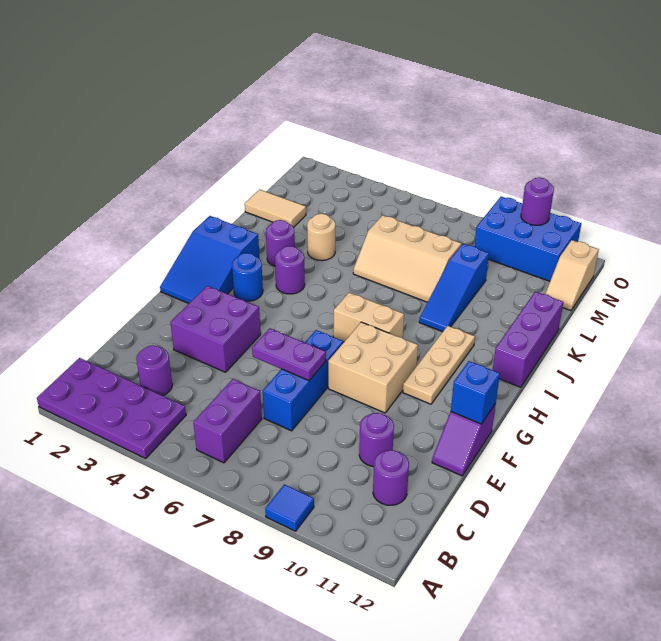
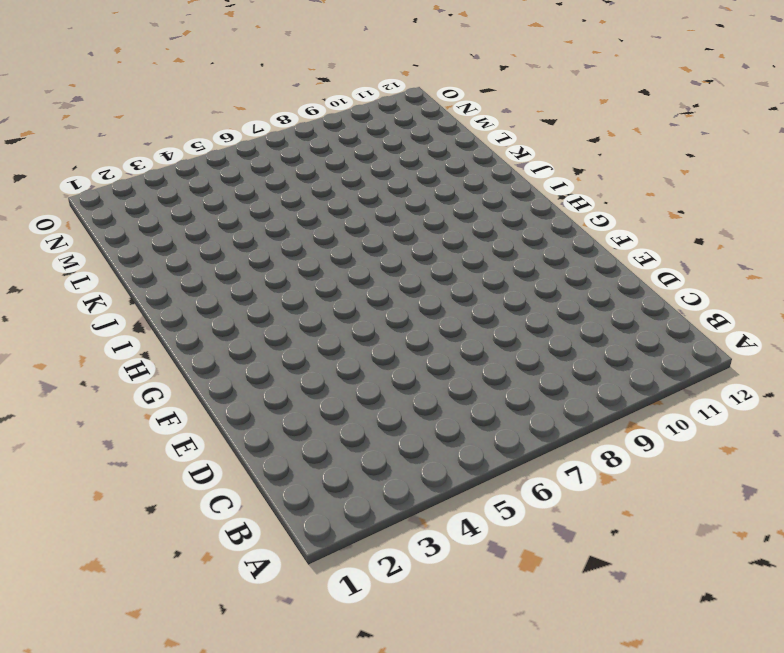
none -> purple 2x4 plate [37,358,186,458]
none -> blue 1x1 tile [265,484,314,531]
none -> purple 1x2 brick [193,379,262,463]

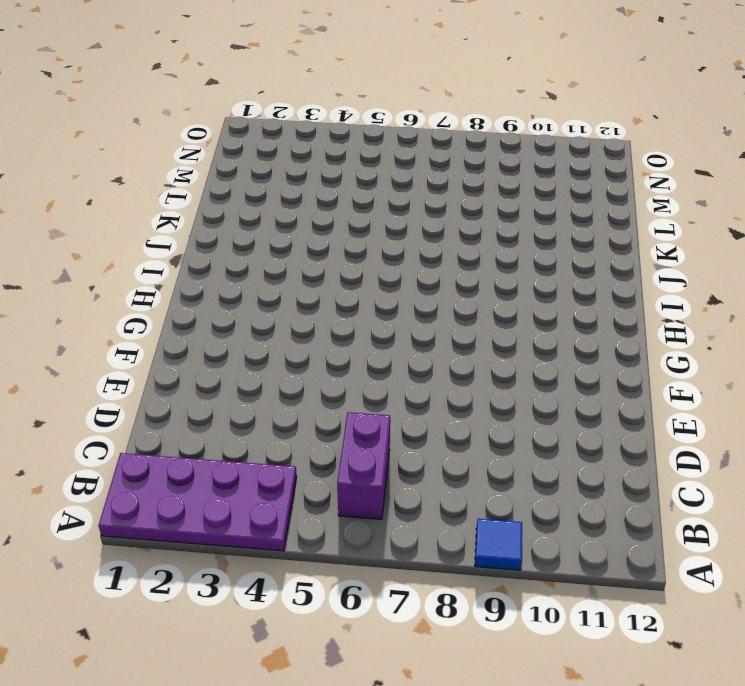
none -> purple 1x1 round brick [136,345,172,396]
none -> purple 1x1 round brick [373,450,409,505]
none -> blue 1x3 brick [263,330,343,431]

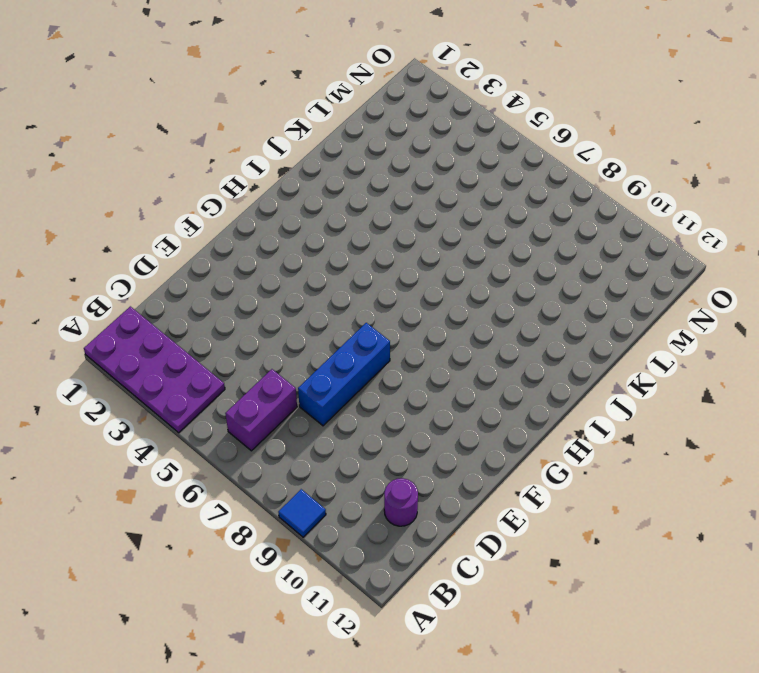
none -> purple 1x1 round brick [136,345,172,396]
none -> purple 1x1 round brick [359,413,394,467]
none -> purple 2x2 brick [170,286,261,372]

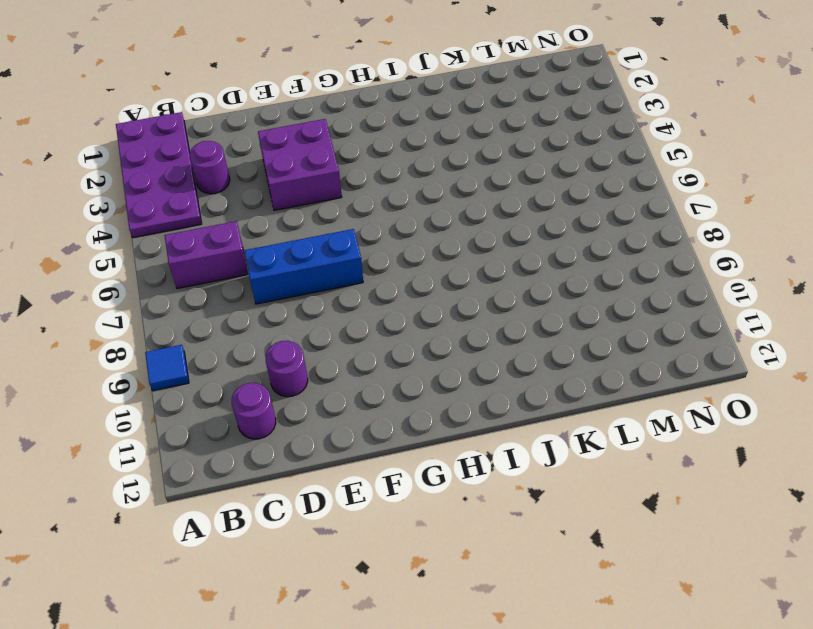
none -> purple 1x2 slope [432,404,496,476]
none -> tan 2x2 brick [328,322,418,413]
none -> blue 2x3 slope [160,216,259,303]

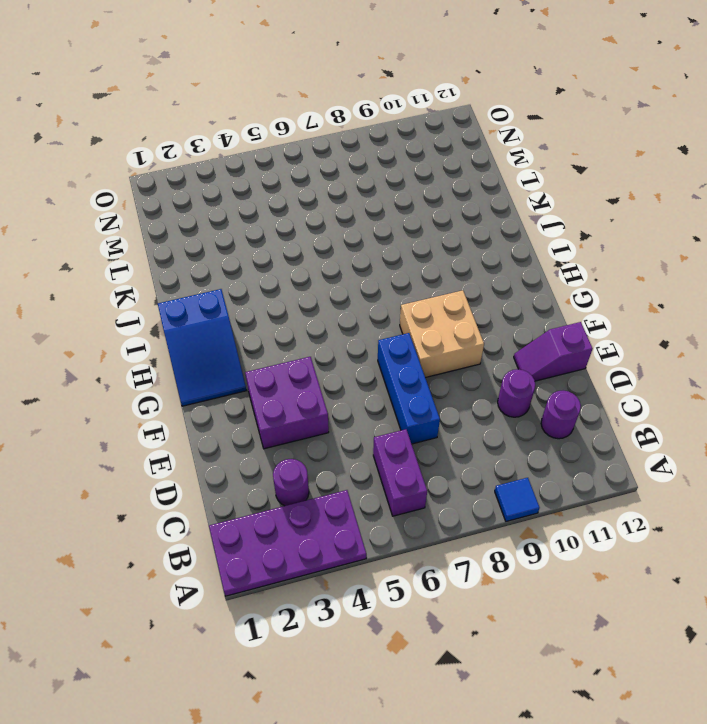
purple 1x2 slope [514,322,593,381] -> purple 1x2 slope turned to [432,404,496,476]
none -> tan 1x3 plate [403,326,475,404]
none -> blue 1x1 round brick [232,253,263,301]
none -> tan 1x2 brick [333,292,404,342]

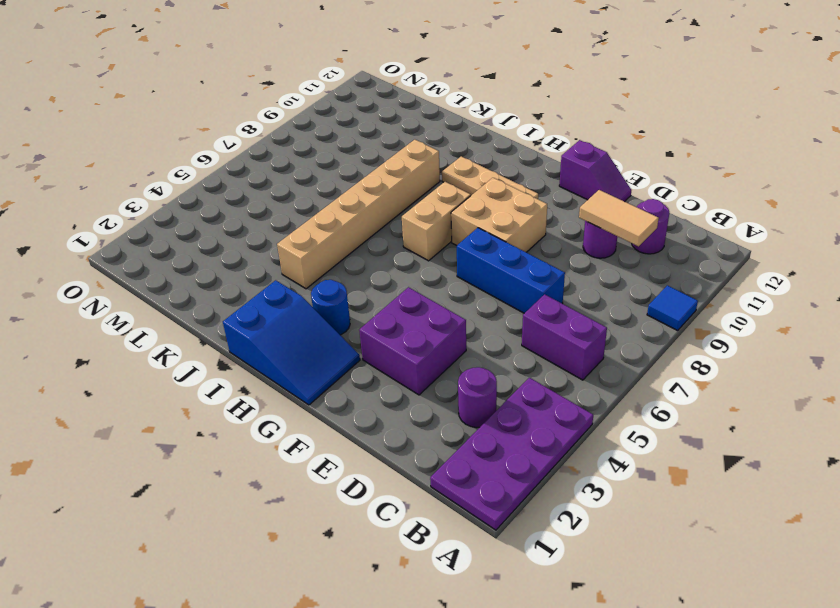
tan 1x2 tile [579,190,659,246] -> tan 1x2 tile turned to [245,190,306,227]
tan 1x6 brick [277,140,440,289] -> blue 1x3 slope [419,244,489,332]
none -> purple 1x1 round brick [275,246,305,294]
none -> purple 1x3 brick [493,292,563,387]
none -> purple 1x1 round brick [266,220,295,266]

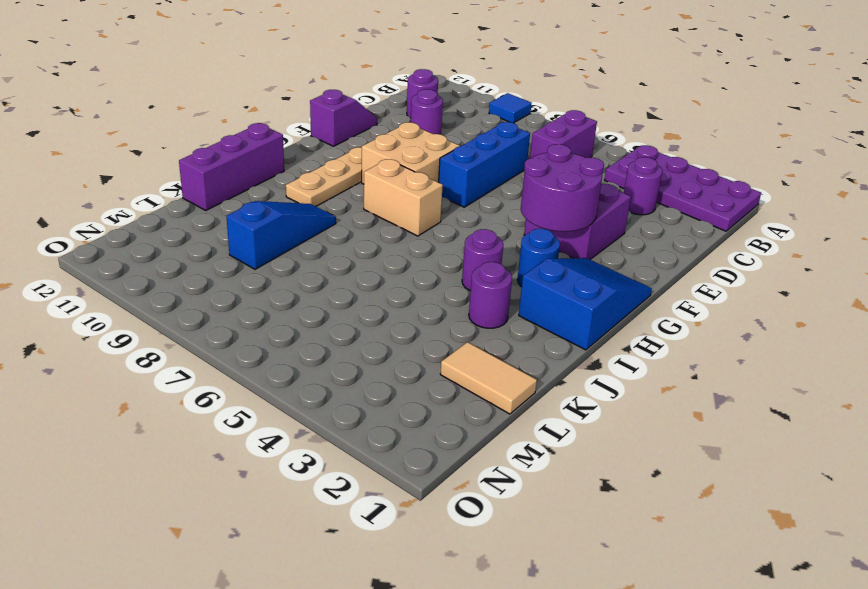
purple 2x2 round brick [521,144,604,232] -> none
none -> tan 1x1 round brick [307,214,335,261]
none -> tan 2x3 slope [353,215,461,302]
none -> tan 1x2 slope [545,240,599,311]

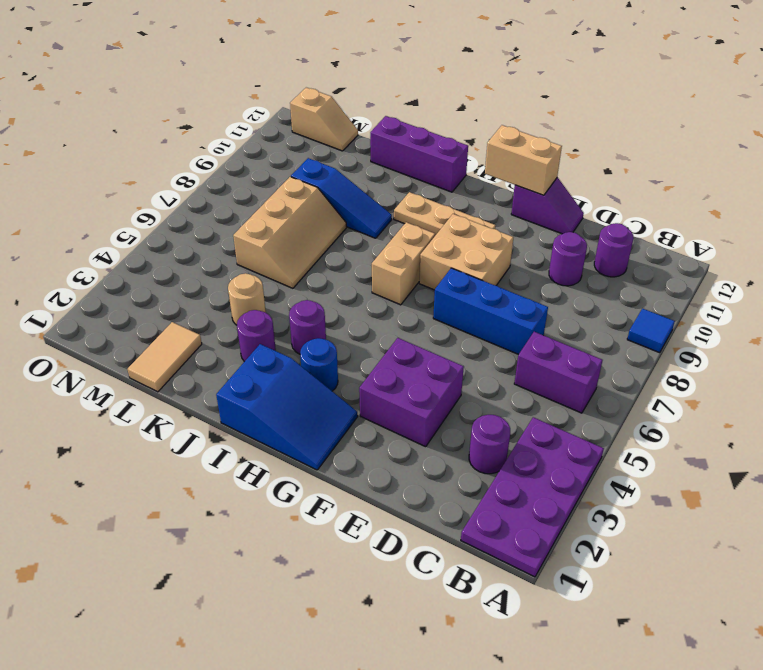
tan 1x2 brick [485,125,562,195] -> blue 1x1 brick [451,361,500,424]
none -> blue 2x3 brick [474,197,581,281]
none -> purple 1x2 plate [252,328,326,381]
none -> purple 1x1 round brick [521,178,554,225]

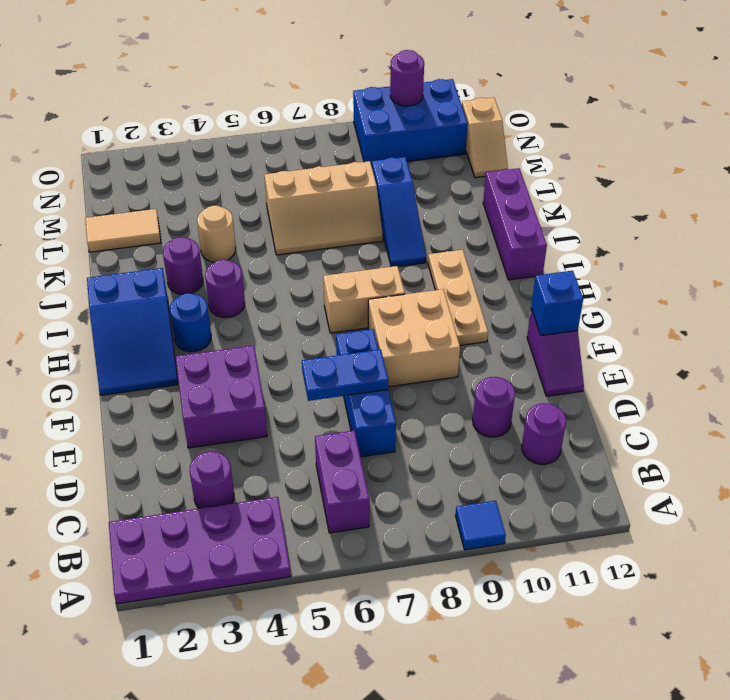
blue 1x2 plate [302,349,388,401] -> purple 1x2 plate [252,328,326,381]

